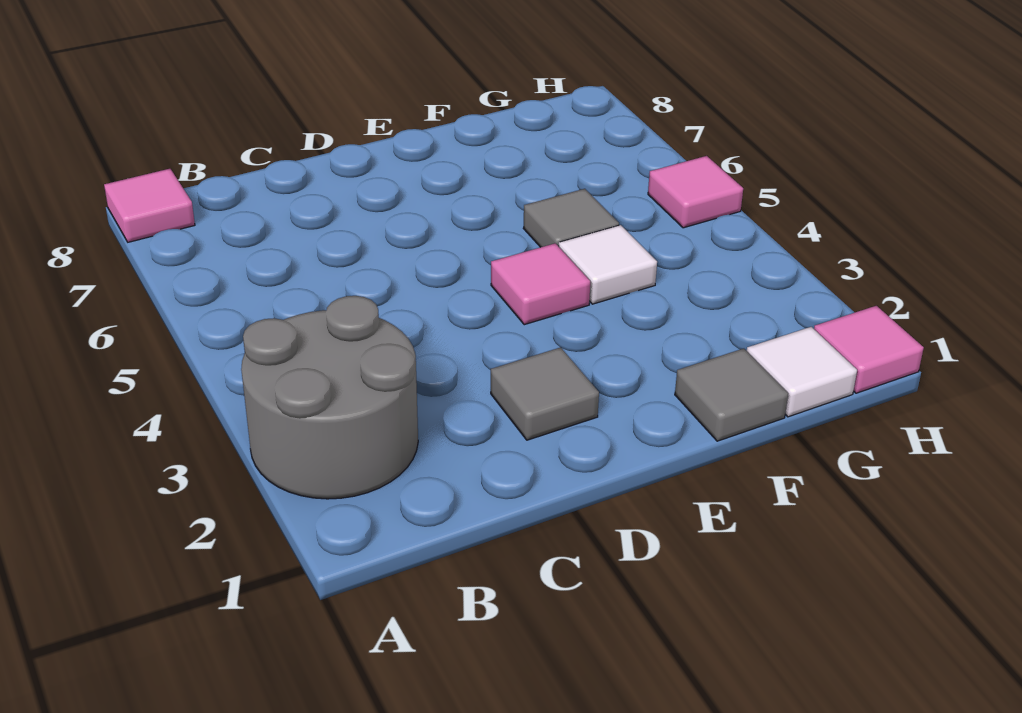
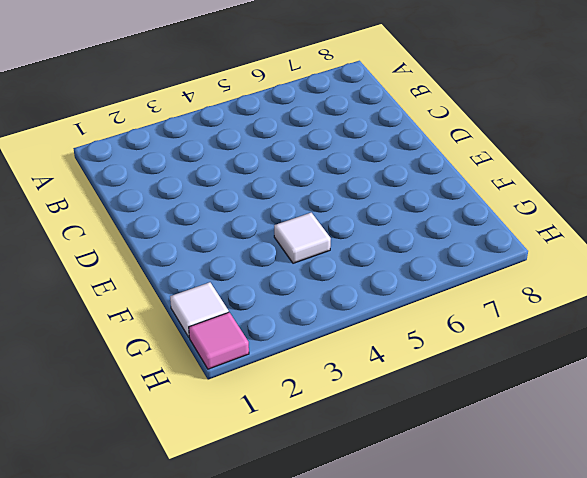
none -> grey 2x2 round brick [241,296,418,499]
none -> pink 1x1 tile [104,169,195,242]

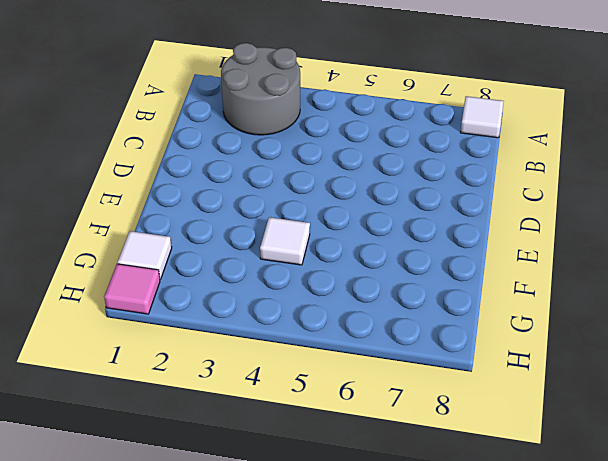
white 1x1 tile [460,96,504,138] -> pink 1x1 tile [104,169,195,242]
none -> grey 1x1 tile [491,347,599,440]
none -> pink 1x1 tile [491,243,590,325]

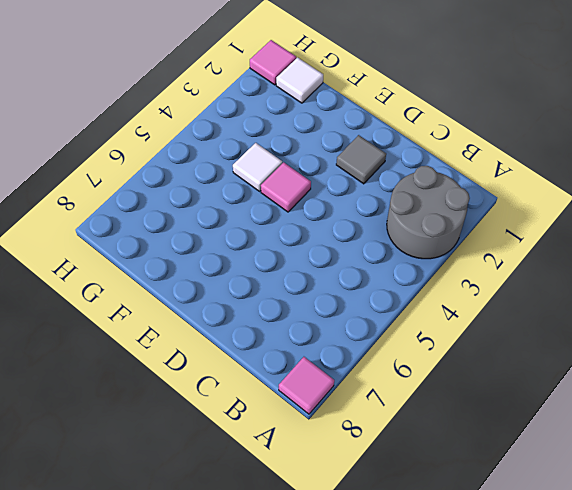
none -> grey 1x1 tile [675,349,788,441]
none -> grey 1x1 tile [523,189,619,247]

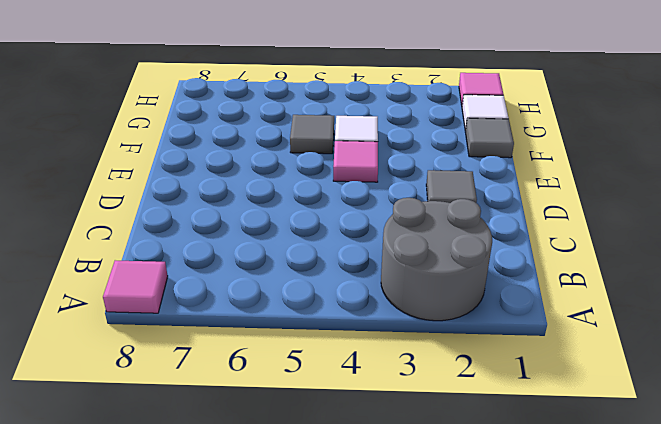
none -> pink 1x1 tile [648,156,743,228]

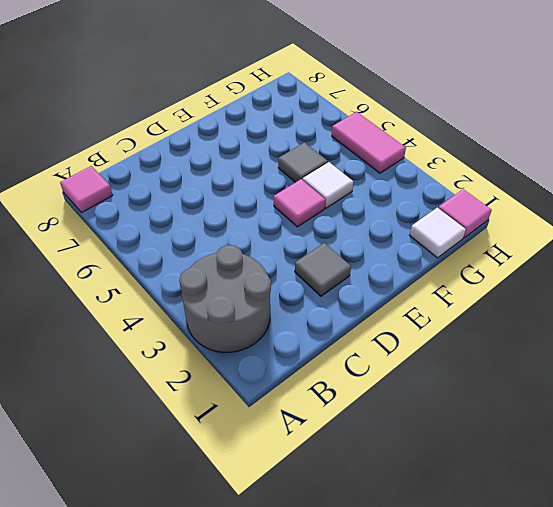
pink 1x2 tile [332,112,406,173] -> pink 1x1 tile [648,156,743,228]
none -> grey 1x1 tile [675,349,788,441]

